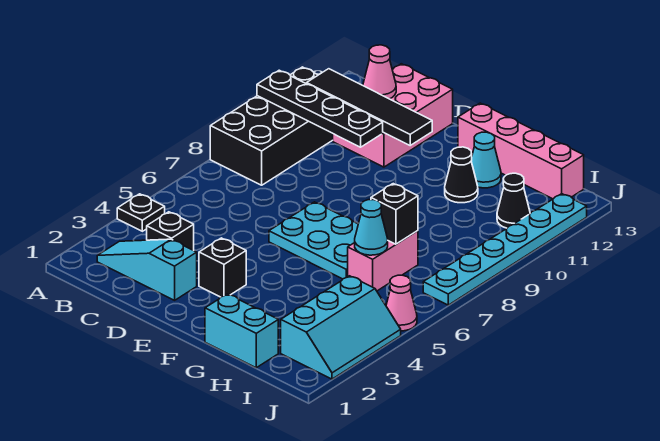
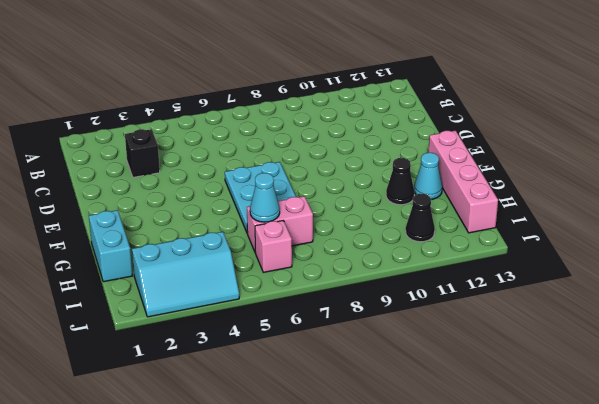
pink 1x1 brick [255,221,292,272] -> none
none -> black 1x1 plate [117,194,165,231]
none -> black 2x4 brick [210,67,333,185]
none -> cyan 1x3 slope [97,239,197,300]

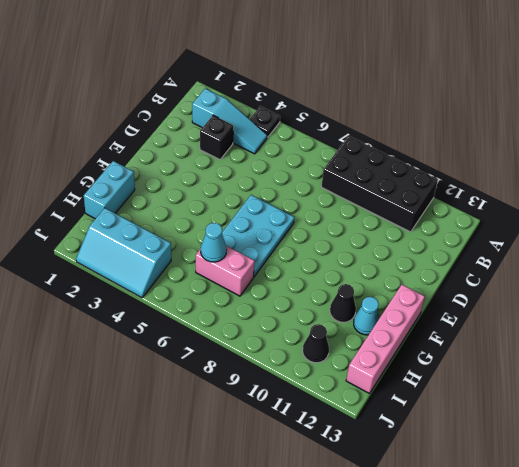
cyan 1x3 slope [192,88,267,154] -> cyan 1x3 slope turned to [97,239,197,300]
none -> pink 2x3 brick [333,64,453,167]
none -> black 1x1 brick [199,238,246,297]
none -> pink 1x1 cone [386,275,417,331]

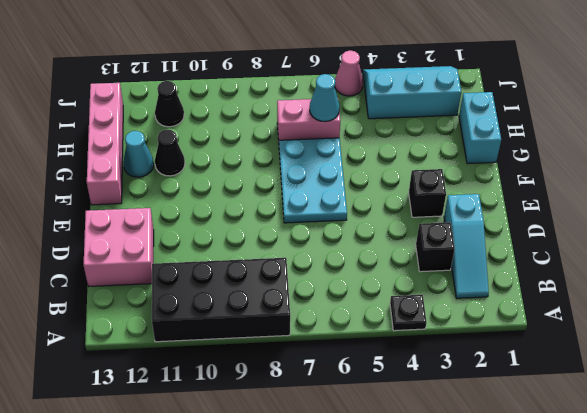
pink 2x2 brick [84,208,154,286] -> pink 2x3 brick [333,64,453,167]
none -> cyan 1x6 plate [423,194,587,305]
none -> black 1x4 plate [257,70,383,147]
none -> black 1x4 tile [307,69,432,145]

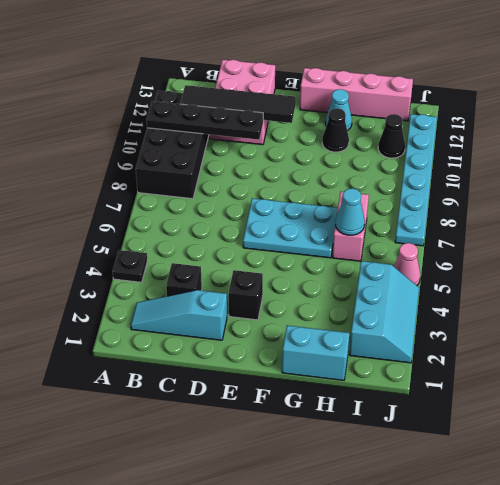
none -> pink 1x1 cone [363,45,396,99]
none -> black 1x1 brick [371,184,418,244]

